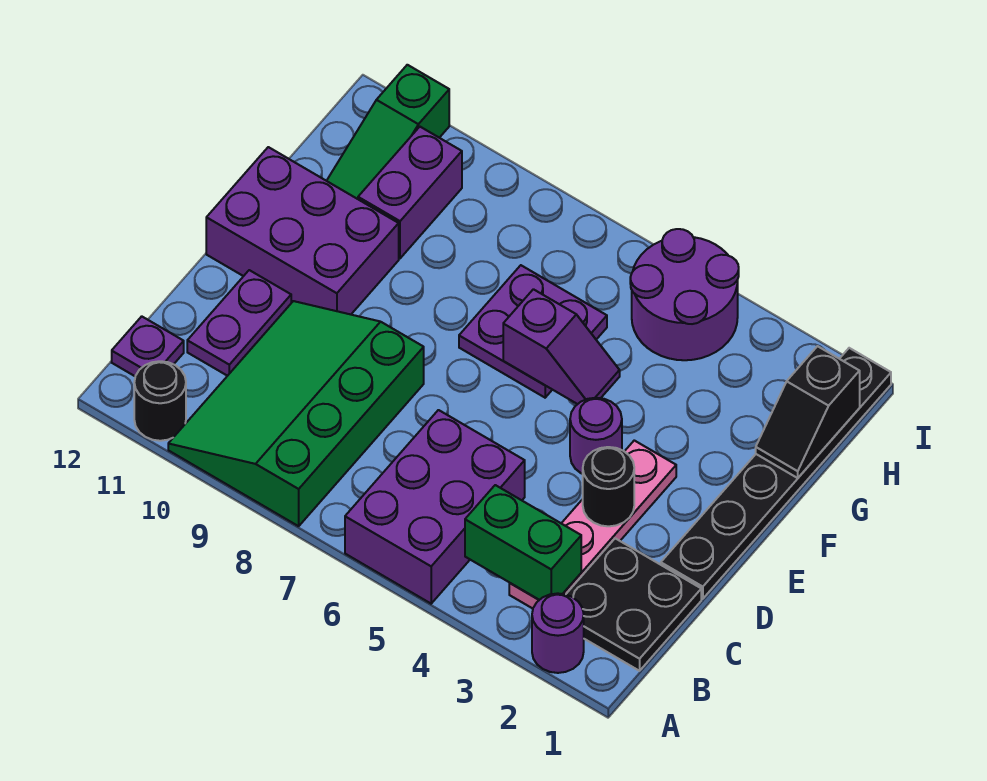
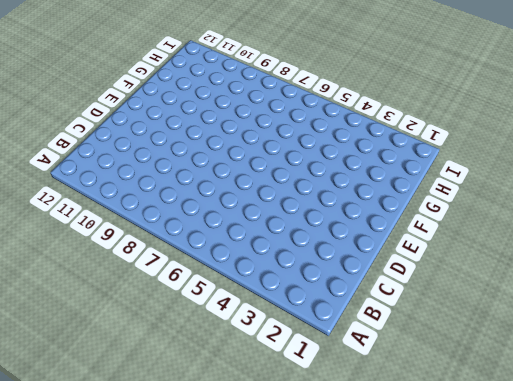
none -> purple 1x1 round brick [532,593,584,673]
none -> purple 2x3 brick [345,410,525,604]
none -> green 3x4 slope [168,301,424,526]

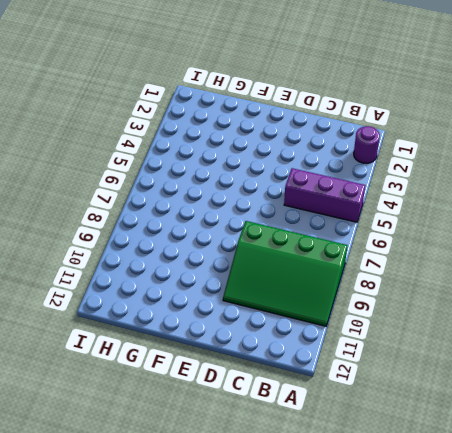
purple 1x3 brick [284,168,365,222] -> purple 2x3 brick [345,410,525,604]
none -> black 1x1 round brick [134,361,186,441]
none -> black 2x2 plate [566,538,701,671]
none -> pink 1x4 plate [509,440,676,609]

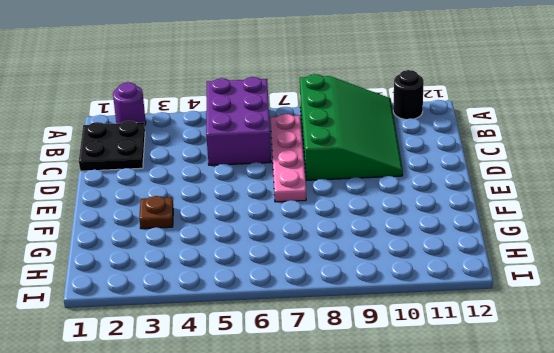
pink 1x4 plate [271,114,306,202] -> pink 1x4 plate moved to [509,440,676,609]
brown 1x1 plate [139,196,173,229] -> none
none -> purple 1x1 plate [112,316,184,376]
none -> purple 1x2 plate [187,270,291,376]
none -> black 1x6 plate [661,348,891,599]

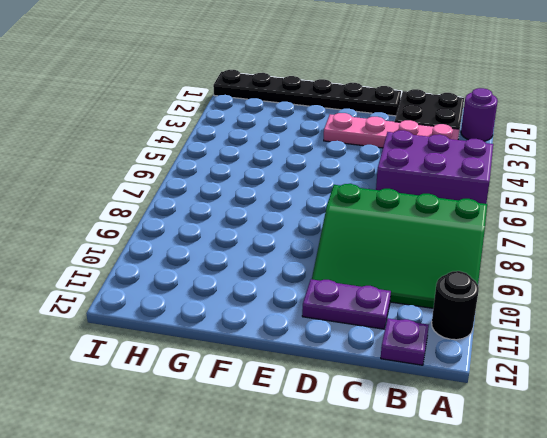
none -> purple 1x1 round brick [570,398,622,474]
none -> purple 2x3 brick [206,147,399,314]
none -> purple 2x2 plate [459,265,607,398]

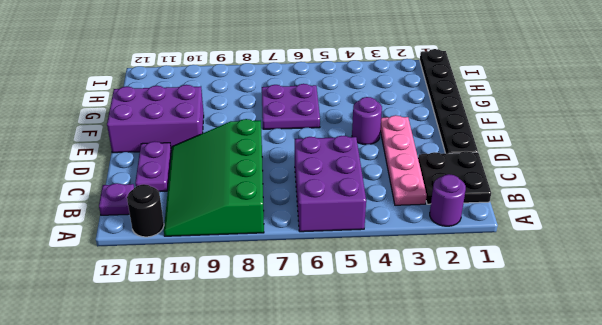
none -> purple 1x2 brick [358,127,462,258]
none -> green 1x3 slope [327,65,449,199]
none -> purple 2x2 round brick [630,229,739,360]

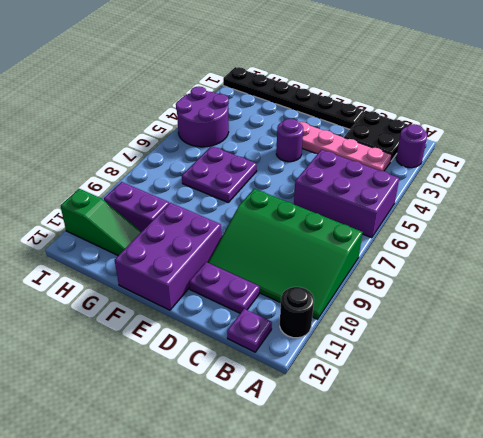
none -> green 1x2 brick [465,485,581,600]
none -> black 1x1 round brick [583,447,634,526]
none -> purple 1x2 slope [503,289,620,404]

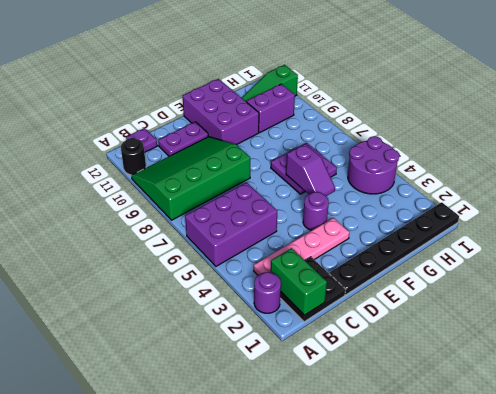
green 1x2 brick [271,248,327,315] -> green 1x2 brick moved to [465,485,581,600]
none -> black 1x1 round brick [583,447,634,526]
none -> black 1x2 slope [756,346,860,478]

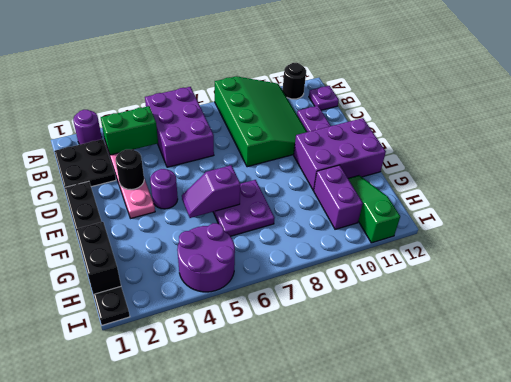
black 1x2 brick [76,222,121,294] -> black 1x2 slope [756,346,860,478]

